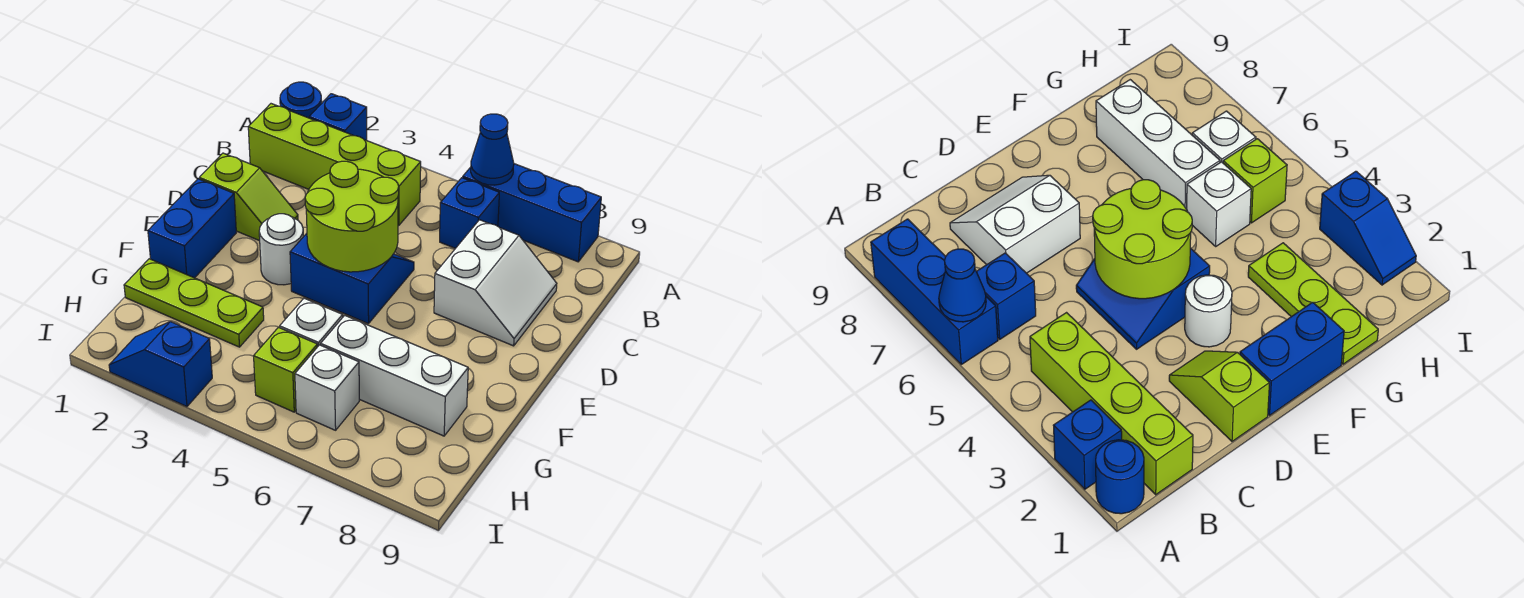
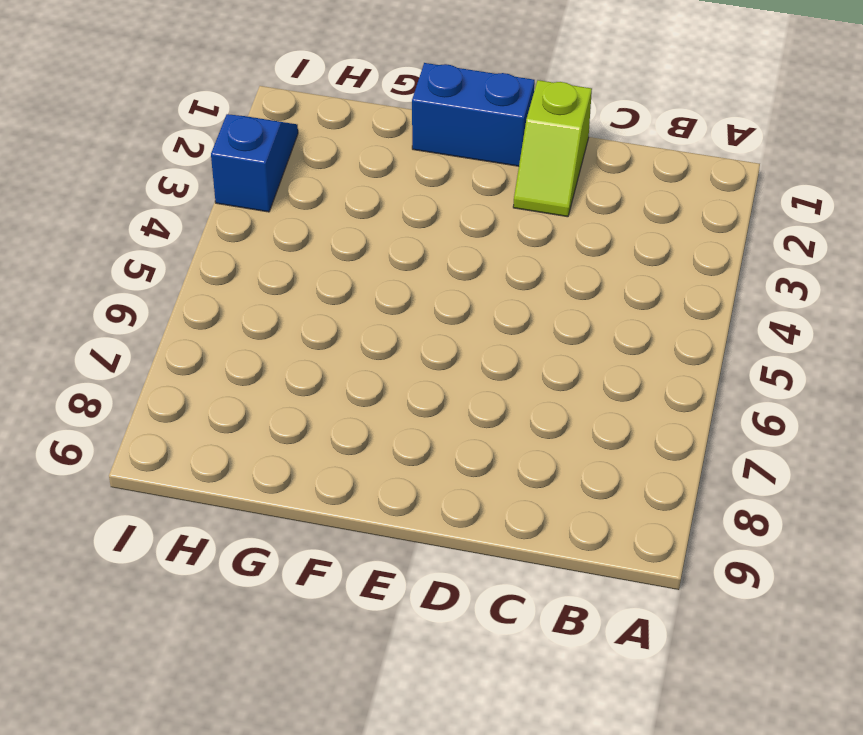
none -> blue 1x1 round brick [280,82,322,118]
none -> blue 1x1 brick [309,94,367,140]
none -> blue 1x3 brick [463,164,601,262]

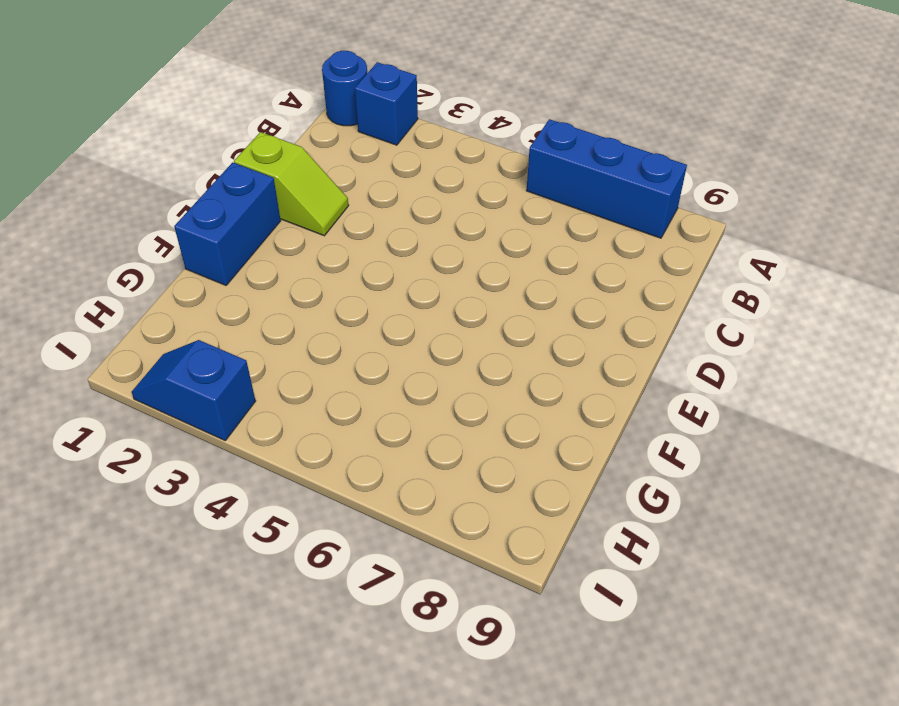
none -> lime 1x4 brick [248,104,421,225]
none -> blue 1x1 brick [440,178,499,248]
none -> white 2x2 slope [434,220,557,346]

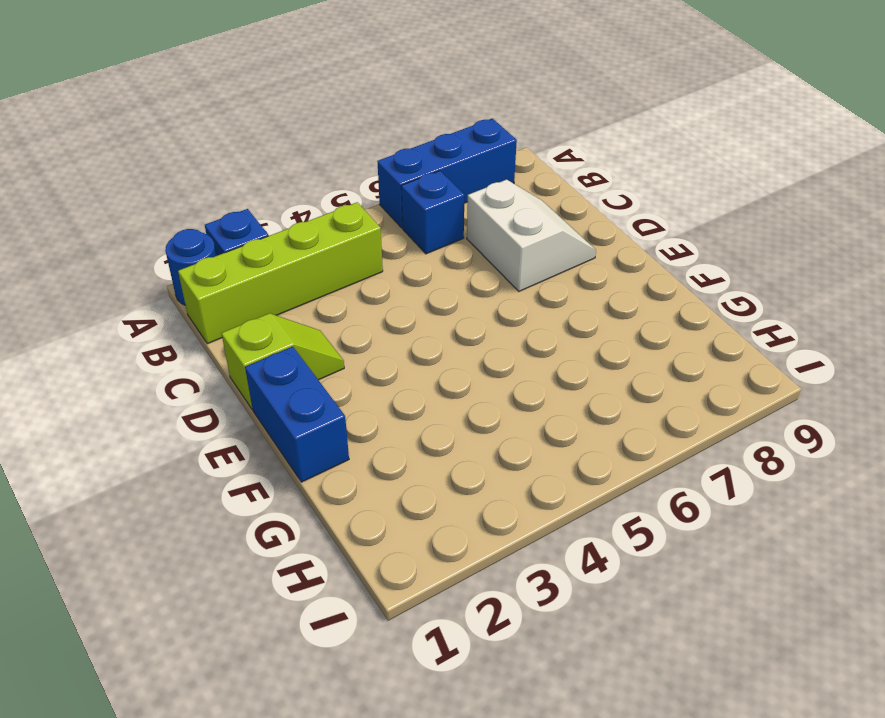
none -> blue 2x2 slope [290,233,414,324]
none -> white 1x1 round brick [259,214,303,285]
none -> lime 1x3 plate [124,259,264,347]

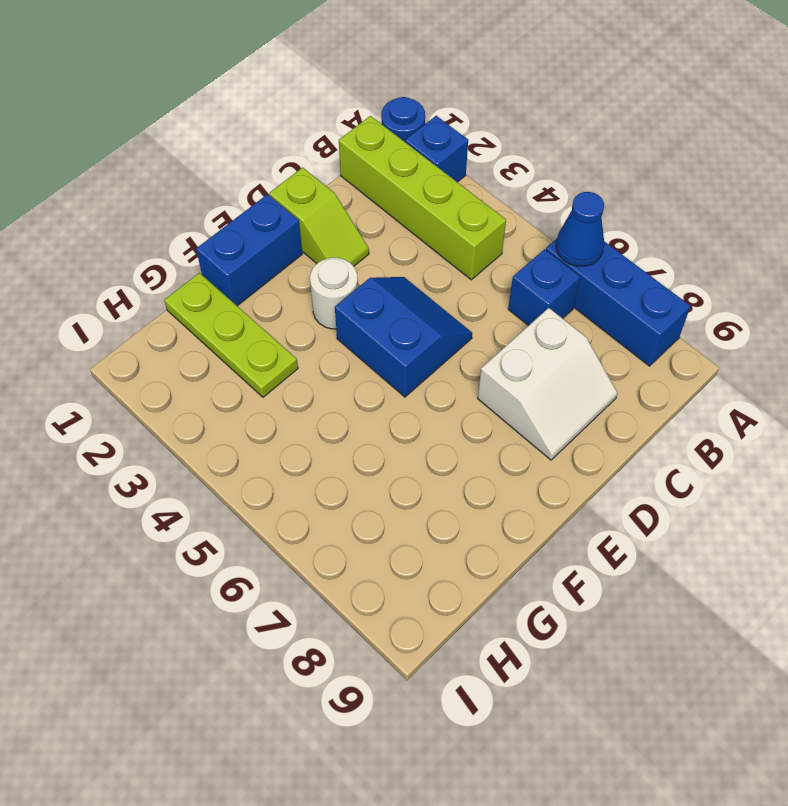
none -> white 1x1 brick [280,298,343,347]
none -> white 1x3 brick [321,315,468,436]
none -> lime 1x1 brick [254,327,317,412]

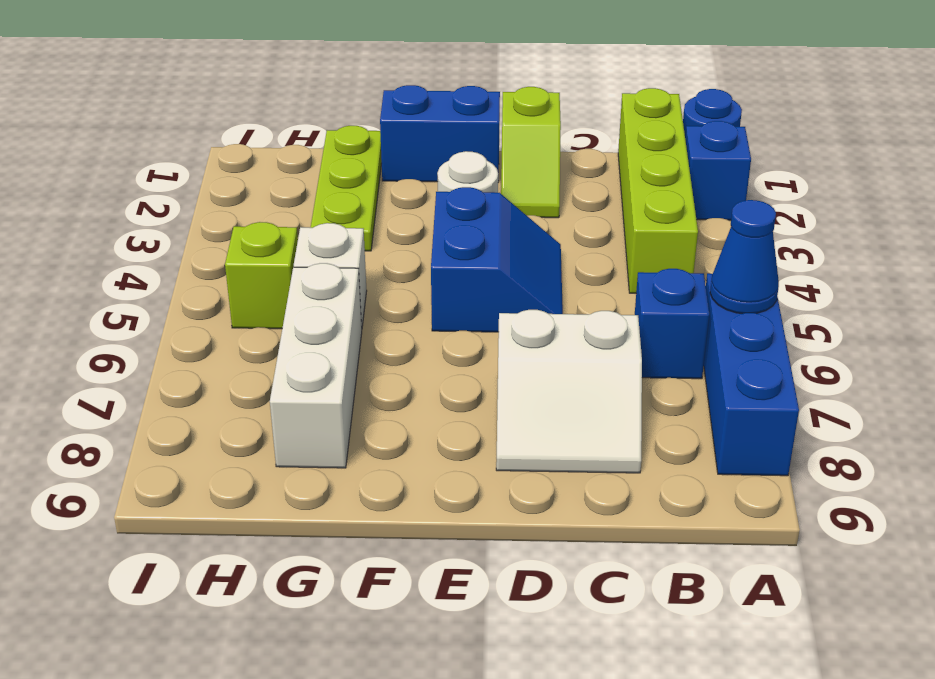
none -> white 1x1 brick [295,345,359,430]
none -> blue 1x2 slope [109,322,212,407]
none -> lime 2x2 round brick [305,161,399,272]

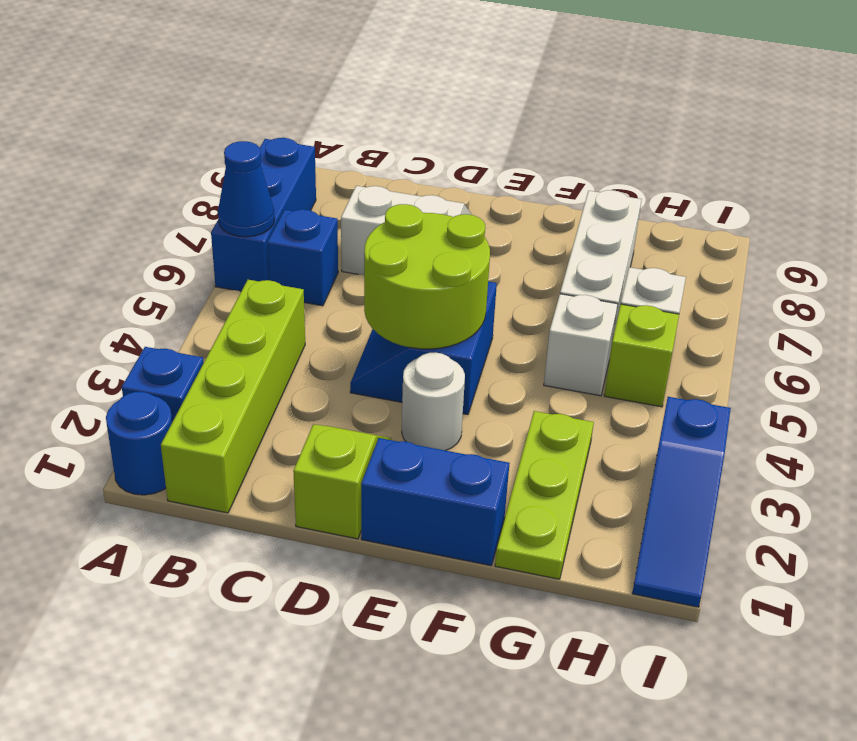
blue 1x3 slope [632,397,731,607] -> blue 1x2 slope [109,322,212,407]

